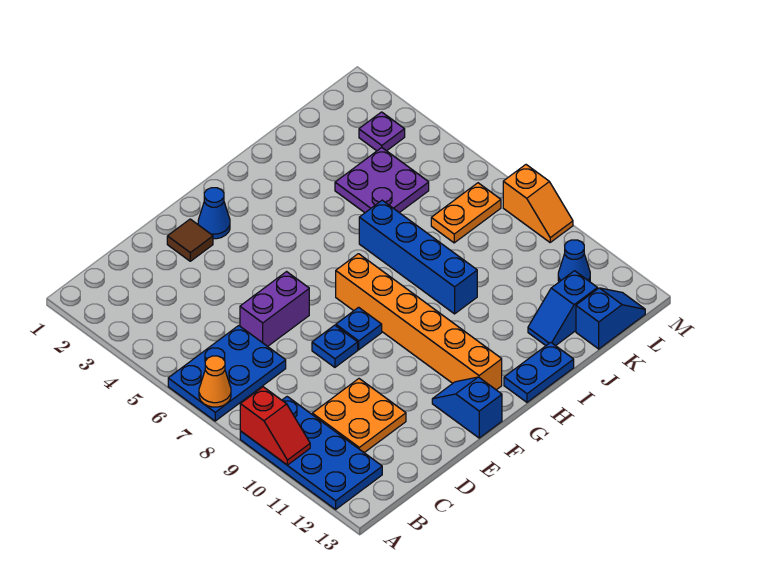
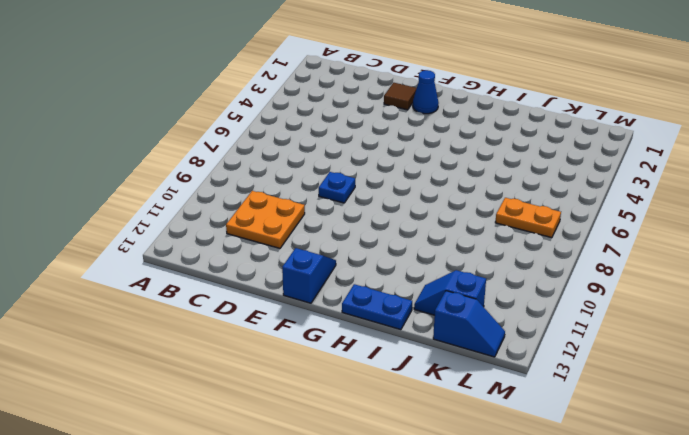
none -> blue 2x3 plate [168,326,286,421]
none -> blue 2x4 plate [240,397,382,509]
none -> purple 1x2 brick [240,272,309,346]

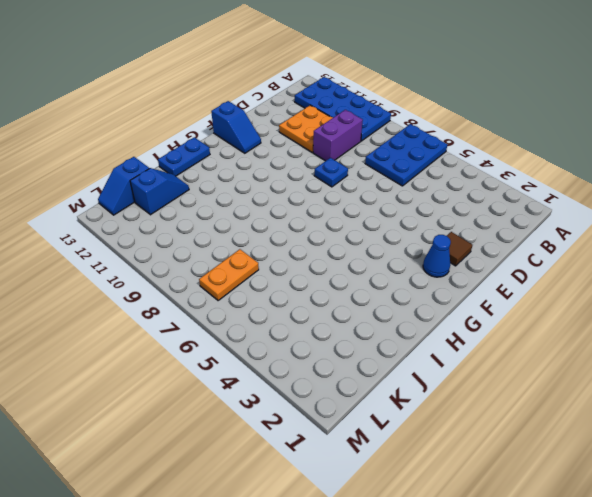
purple 1x2 brick [313,110,363,161] -> purple 1x2 brick moved to [240,272,309,346]
none -> blue 1x1 plate [336,307,382,350]
none -> orange 1x6 brick [336,254,502,390]
none -> blue 1x4 brick [359,200,477,314]

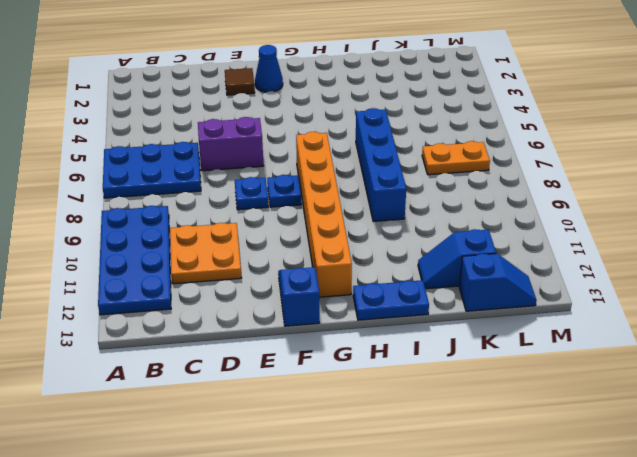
none -> purple 2x2 plate [335,148,429,213]
none -> purple 1x1 plate [359,112,405,151]
none -> blue 1x1 cone [558,240,590,282]

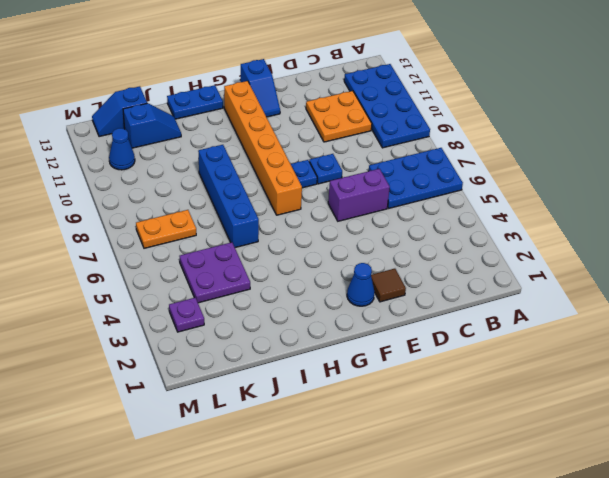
none -> orange 1x2 slope [503,165,573,242]
none -> orange 1x1 cone [199,356,231,407]
none -> red 1x2 slope [240,387,310,465]

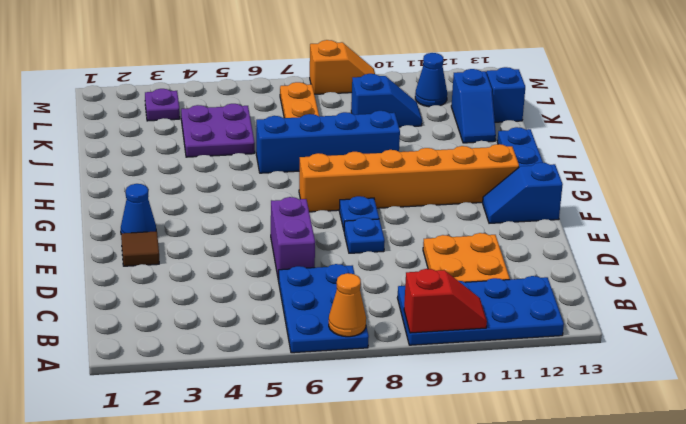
blue 1x2 slope [351,74,422,127] -> none

